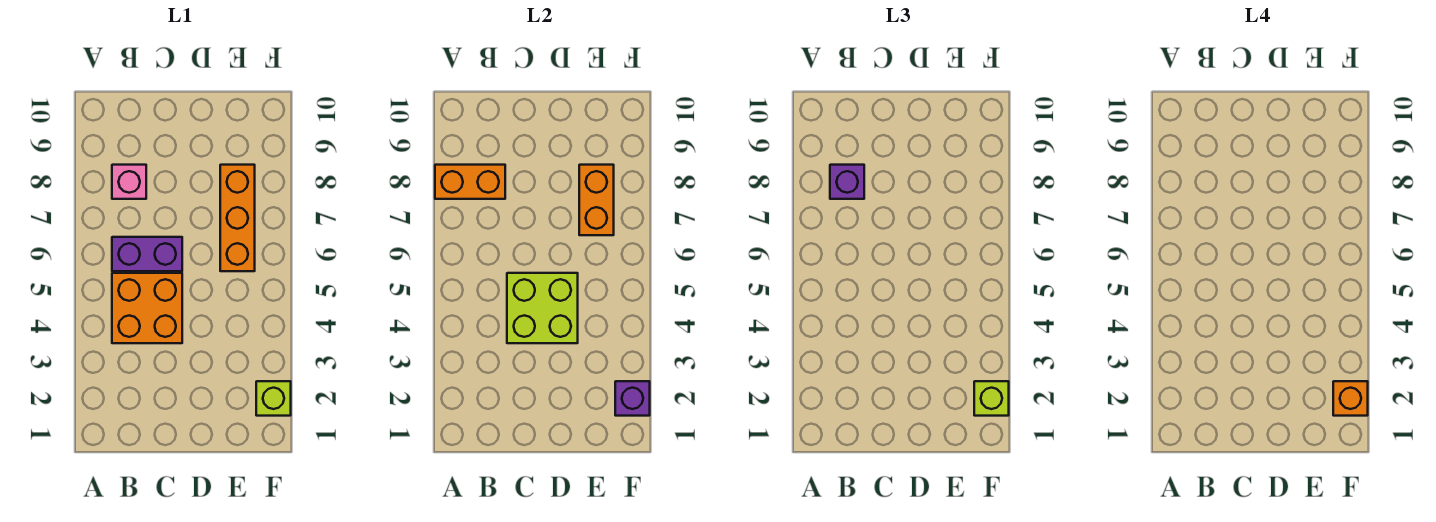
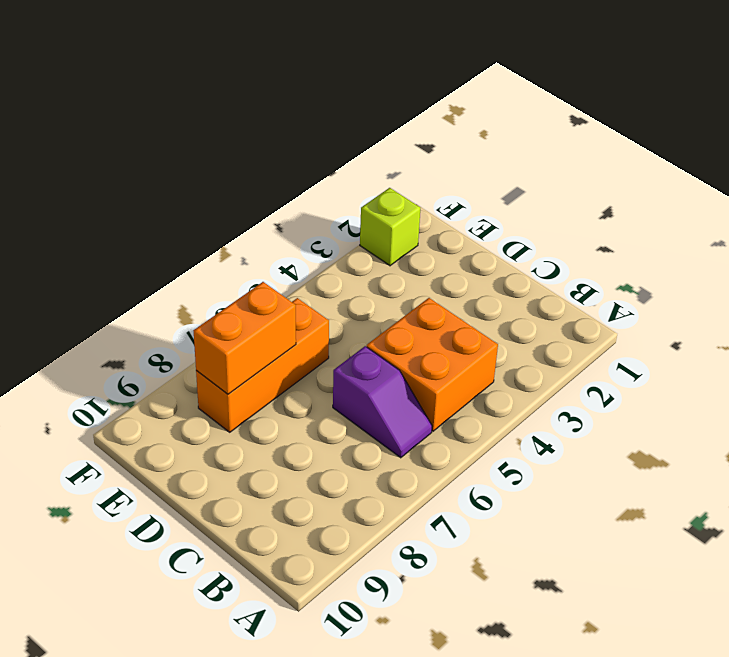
purple 1x2 slope [333,346,432,458] -> purple 1x2 brick [112,237,182,271]
none -> pink 1x1 brick [112,165,146,199]
none -> orange 1x2 brick [435,165,505,199]
none -> lime 2x2 brick [507,273,578,343]

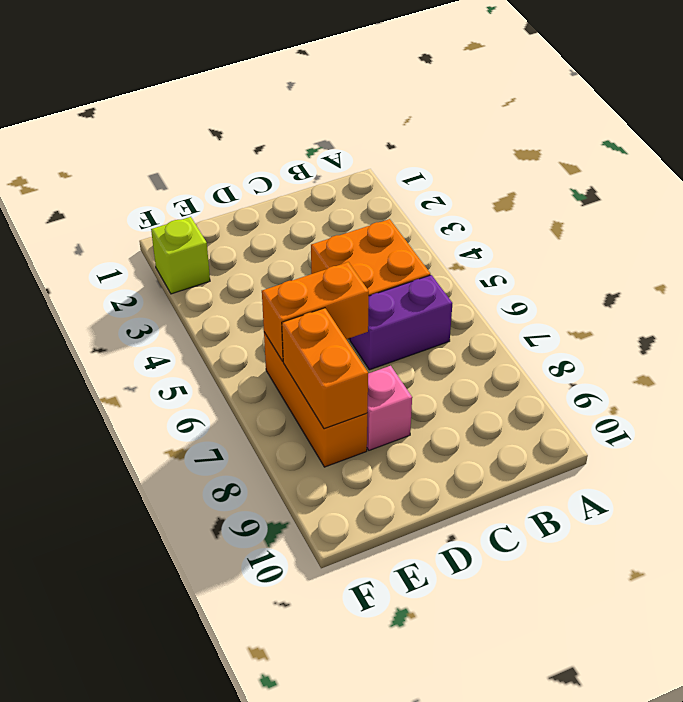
orange 1x2 brick [262,262,369,361] -> orange 1x2 brick moved to [435,165,505,199]
pink 1x1 brick [367,366,412,450] -> pink 1x1 brick moved to [112,165,146,199]
none -> lime 2x2 brick [507,273,578,343]
none -> purple 1x1 brick [615,381,650,416]
none -> purple 1x1 brick [830,165,864,199]

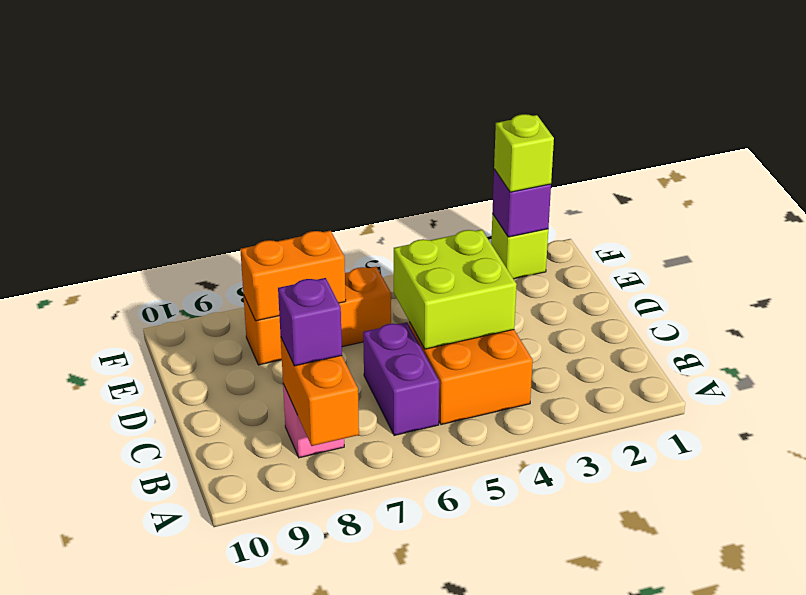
none -> orange 1x1 brick [1333,381,1368,416]

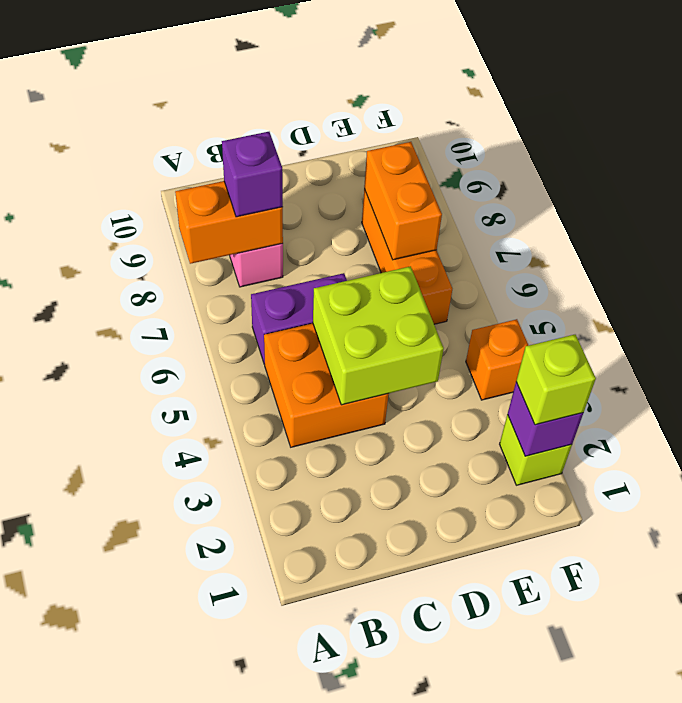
orange 1x1 brick [466,319,529,400] -> orange 1x1 brick moved to [1333,381,1368,416]

